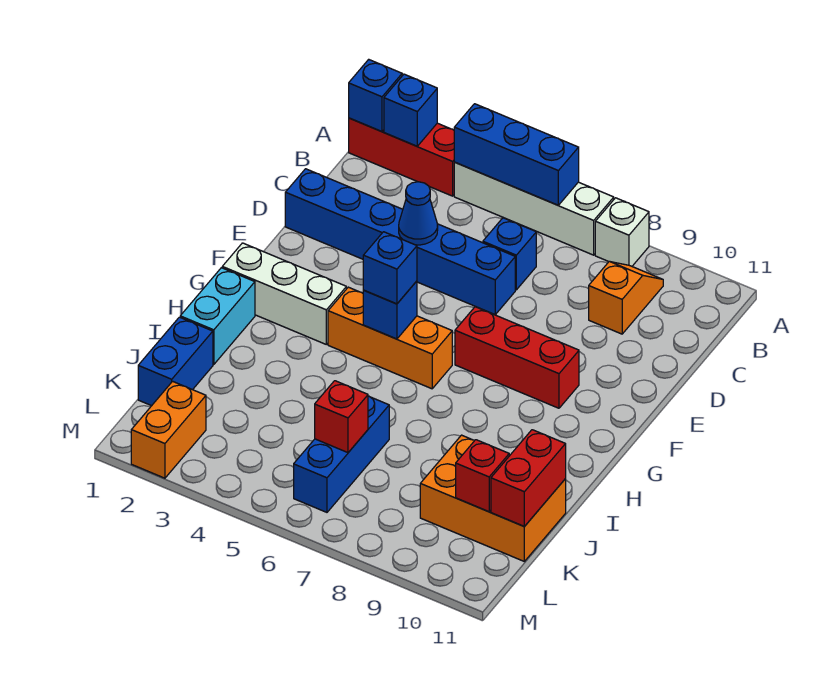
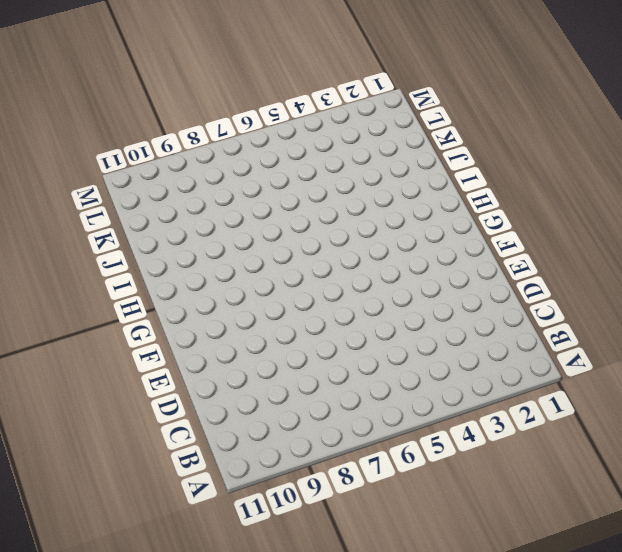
none -> red 1x3 brick [349,118,454,196]
none -> white 1x4 brick [454,162,614,255]
none -> white 1x1 brick [595,198,649,266]

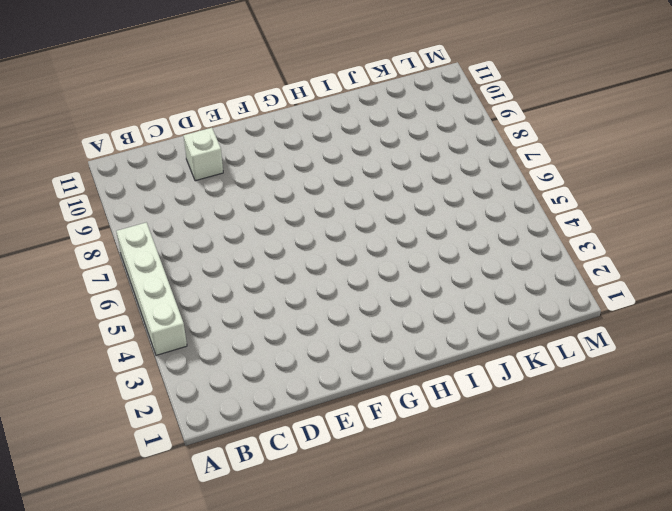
white 1x1 brick [184,128,223,181] -> white 1x1 brick moved to [595,198,649,266]
none -> red 1x3 brick [349,118,454,196]
none -> orange 1x2 slope [589,261,663,334]
none -> blue 1x1 brick [483,218,536,290]

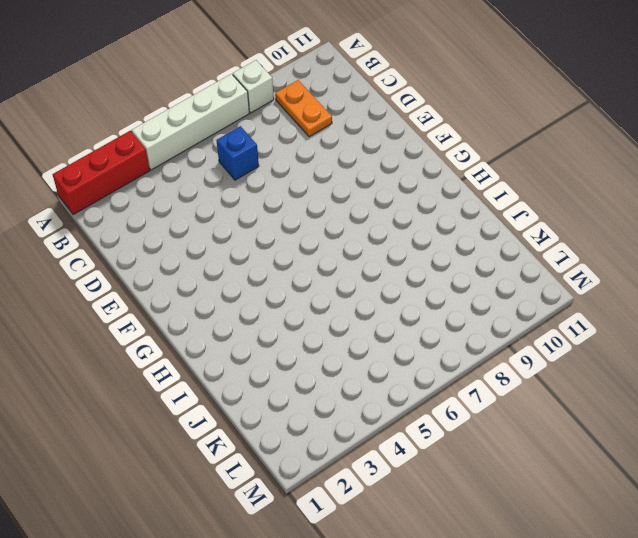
orange 1x2 plate [275,80,332,137] -> orange 1x2 slope [589,261,663,334]
none -> blue 1x6 brick [285,169,515,315]
none -> red 1x3 brick [455,307,579,408]
none -> white 1x3 brick [222,243,346,344]

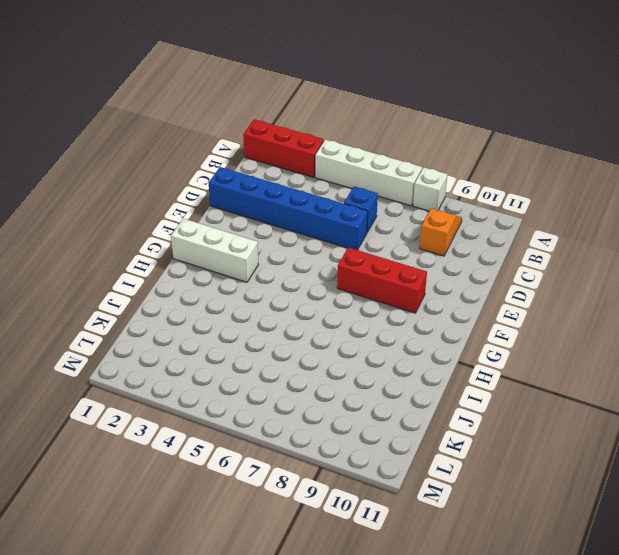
none -> orange 1x3 brick [328,287,452,389]
none -> cyan 1x2 brick [180,268,255,365]
none -> blue 1x2 brick [138,317,213,406]

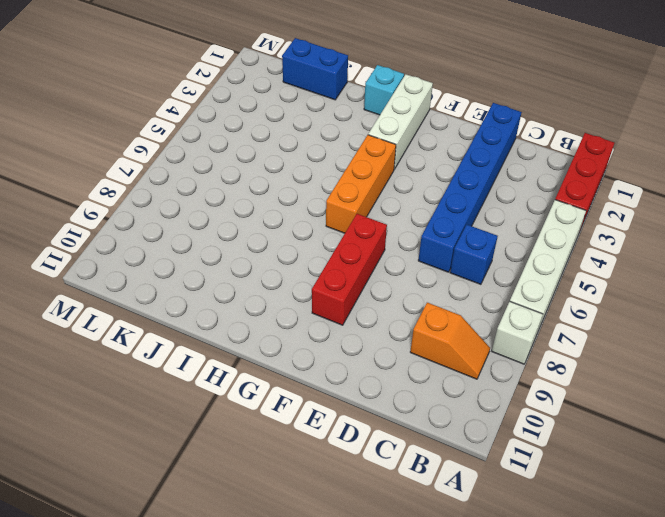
cyan 1x1 brick [364,65,404,115] -> cyan 1x2 brick [180,268,255,365]
none -> blue 1x3 brick [294,396,389,512]
none -> orange 2x3 brick [420,435,566,561]
none -> orange 1x2 brick [131,381,206,478]

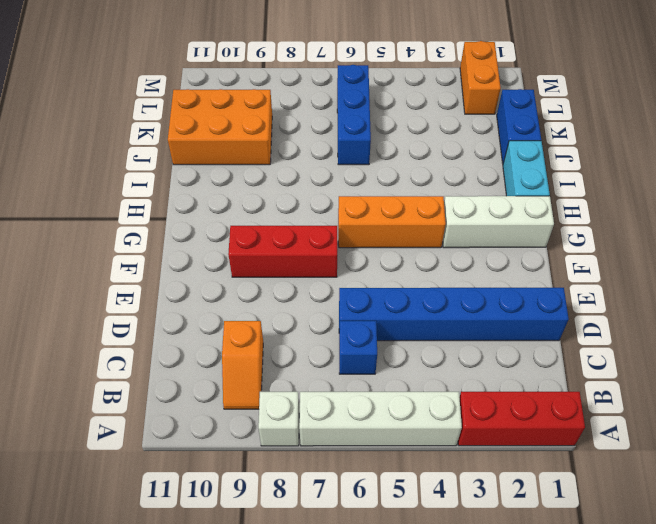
none -> blue 1x1 brick [349,59,402,132]
none -> blue 1x1 brick [384,74,437,146]
none -> blue 1x3 brick [454,104,579,205]

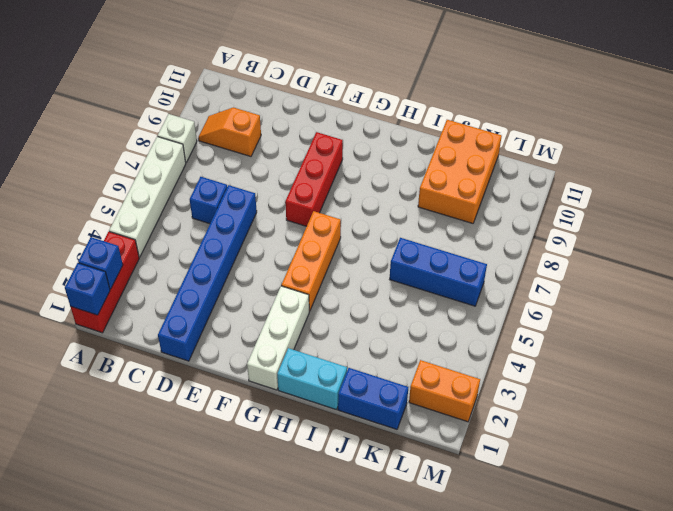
none -> blue 1x3 brick [454,104,579,205]
none -> blue 1x1 cone [399,182,438,245]
none -> blue 1x1 brick [363,281,417,339]

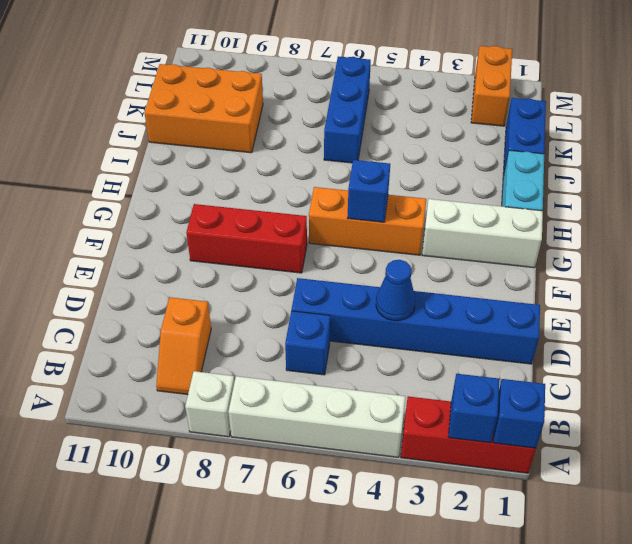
none -> blue 1x3 brick [454,104,579,205]
none -> red 1x2 brick [491,430,566,527]
none -> red 1x1 brick [315,381,368,453]

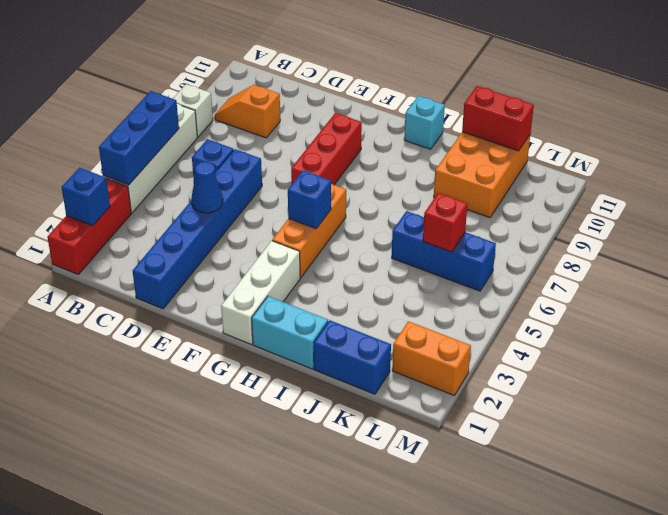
cyan 1x1 brick [404,96,445,149] -> none
none -> blue 1x1 brick [349,59,402,132]
none -> red 1x1 brick [456,440,509,512]
none -> blue 1x1 brick [363,232,417,304]

